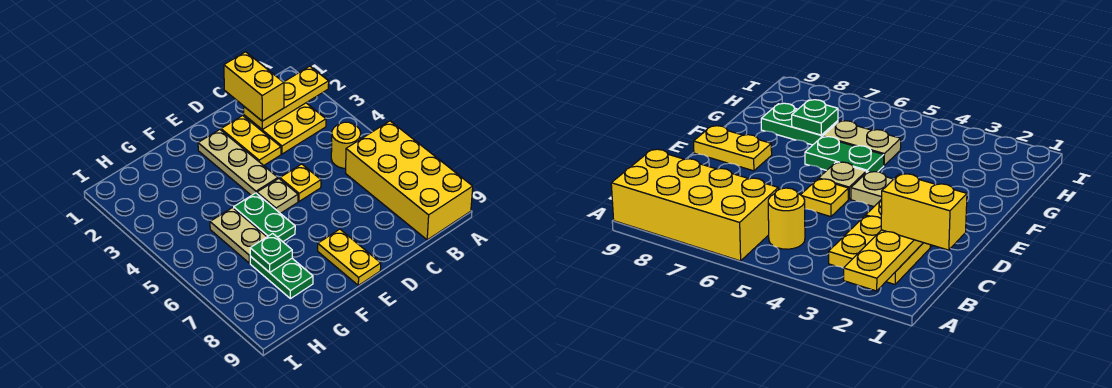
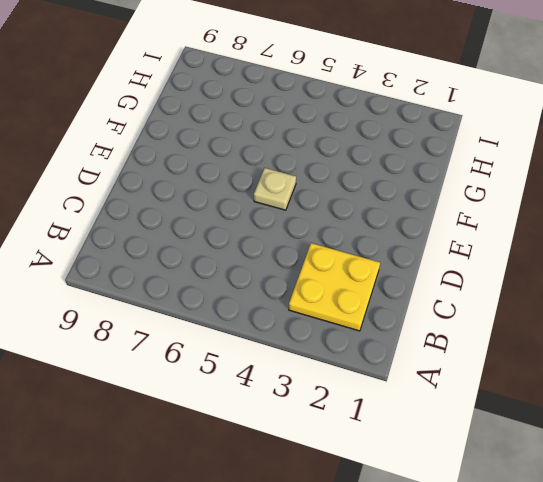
none -> yellow 2x4 brick [346,121,473,240]
none -> yellow 1x1 round brick [331,122,361,168]
none -> yellow 1x2 plate [221,116,281,165]

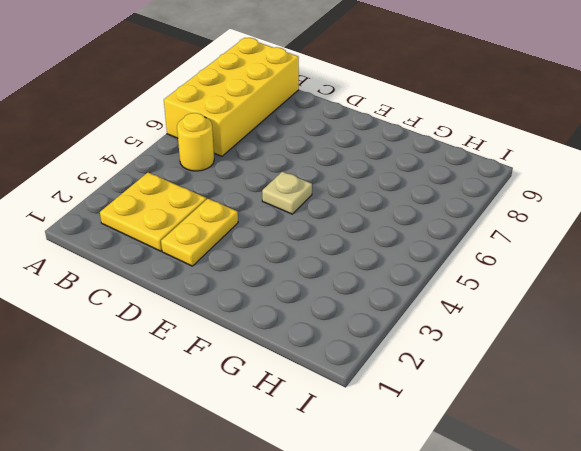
none -> yellow 1x1 plate [280,164,321,201]
none -> tan 1x3 plate [198,130,278,196]
none -> yellow 1x2 plate [318,229,381,285]

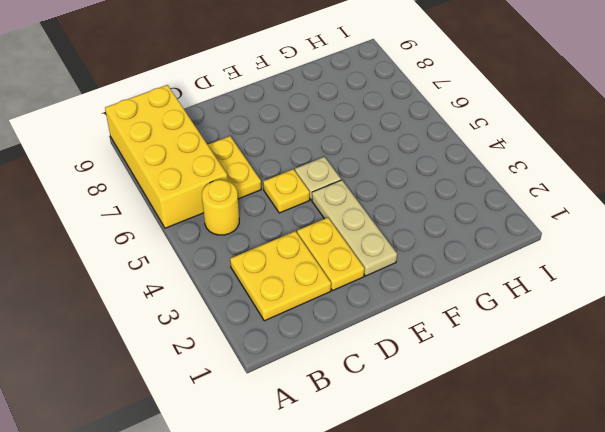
yellow 1x2 plate [208,136,261,199] -> yellow 1x2 plate moved to [318,229,381,285]
none -> green 1x2 plate [234,193,295,242]
none -> tan 1x2 plate [210,208,267,263]
none -> green 1x2 plate [250,256,313,299]

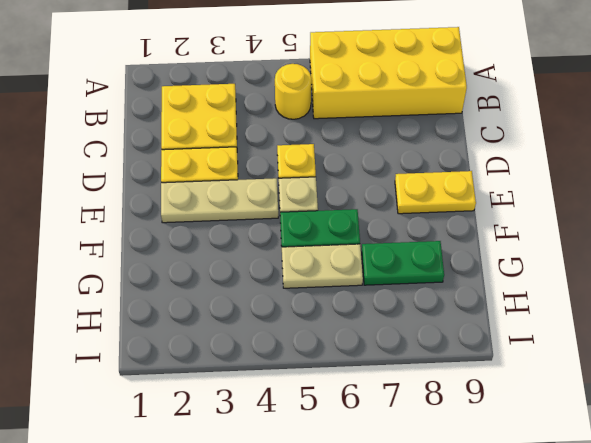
none -> yellow 1x3 plate [244,66,329,130]
none -> green 1x1 plate [250,233,292,272]
none -> yellow 1x2 brick [224,52,284,121]

